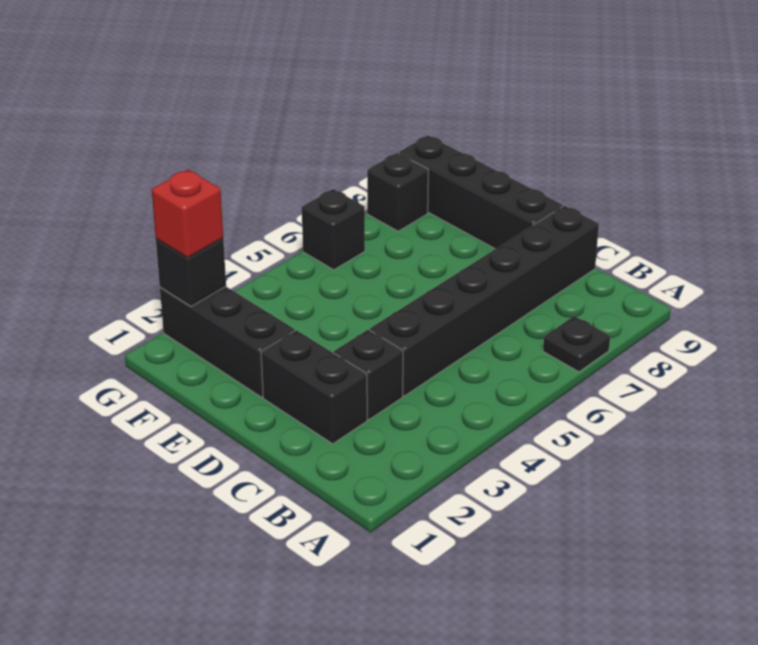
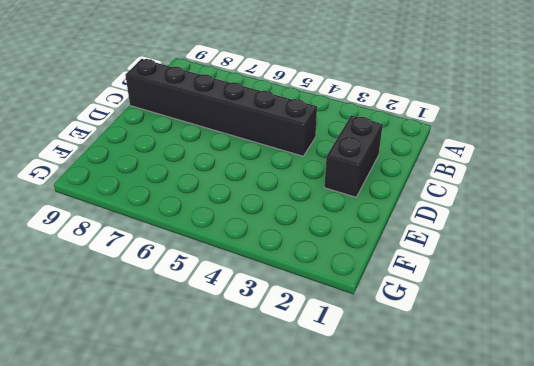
none -> black 1x1 plate [543,316,610,372]
none -> black 1x1 brick [334,330,403,419]

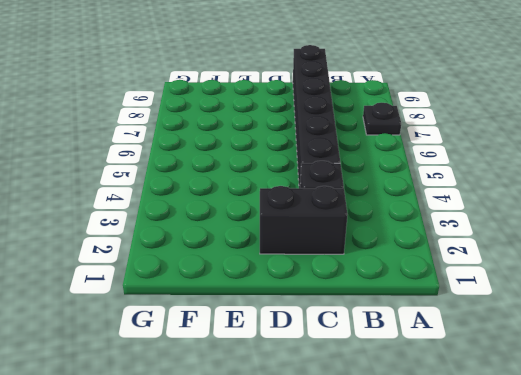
none -> black 1x4 brick [399,136,563,249]
none -> black 1x3 brick [160,287,295,397]

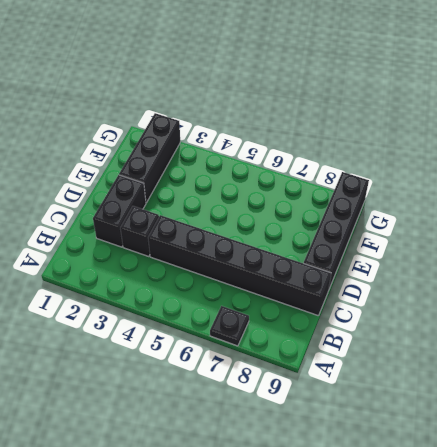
none -> black 1x1 brick [302,189,365,270]
none -> black 1x1 brick [367,153,428,231]

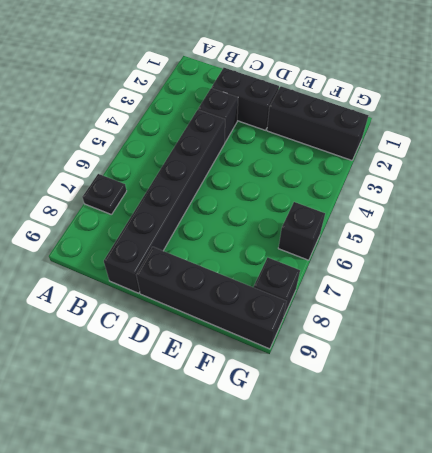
none -> black 1x1 brick [156,238,226,306]
none -> red 1x1 brick [152,170,223,258]

